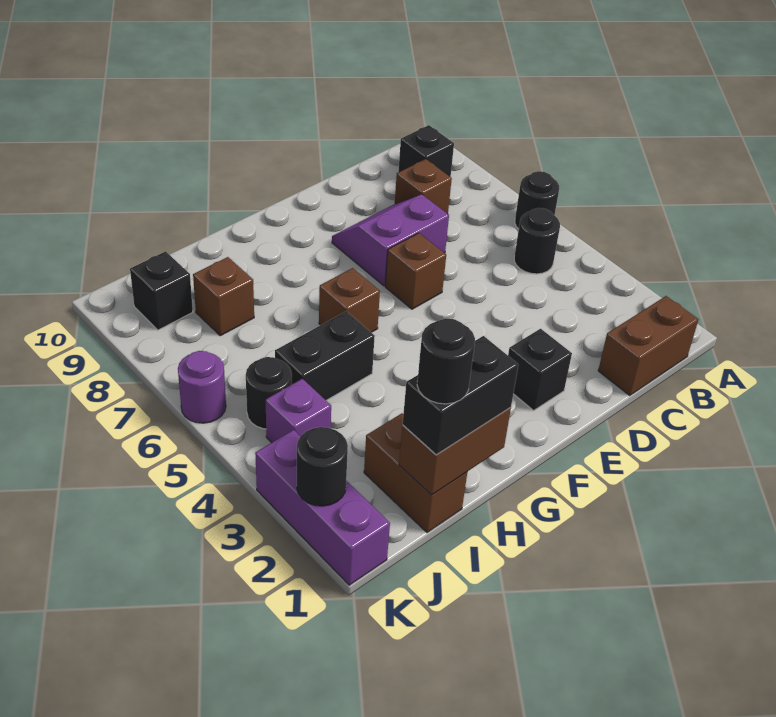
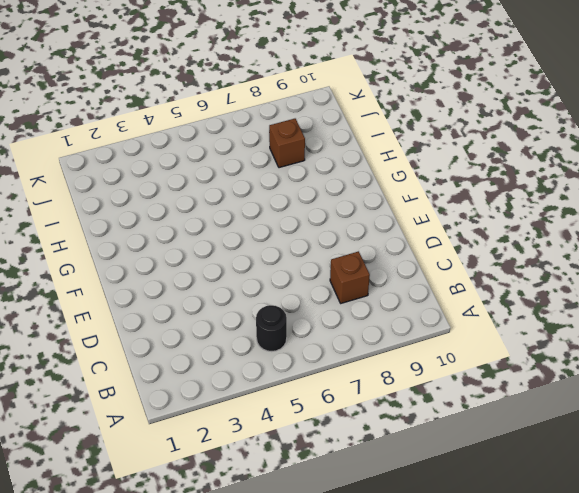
none -> black 1x1 round brick [515,171,559,229]
none -> brown 1x2 brick [598,296,698,395]
none -> black 1x1 brick [398,125,454,177]

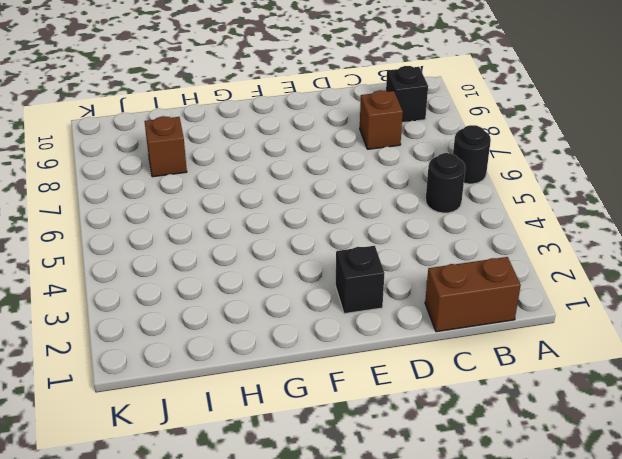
none -> purple 2x2 slope [332,194,449,286]
none -> brown 1x1 brick [385,233,446,309]
none -> brown 1x1 brick [319,268,380,332]

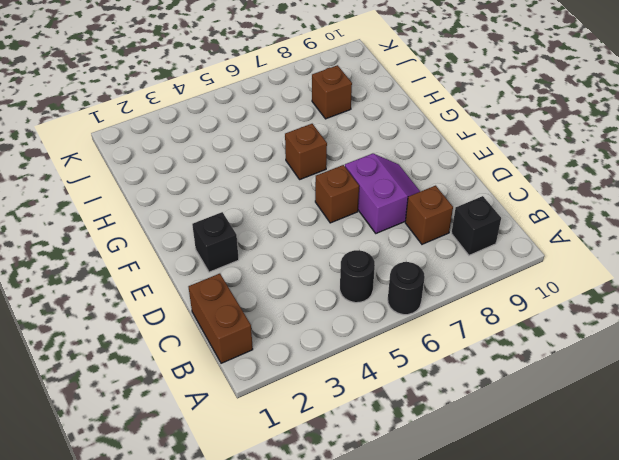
none -> black 1x2 brick [275,311,375,400]
none -> brown 1x2 brick [364,413,467,532]
none -> purple 1x1 brick [266,379,331,443]

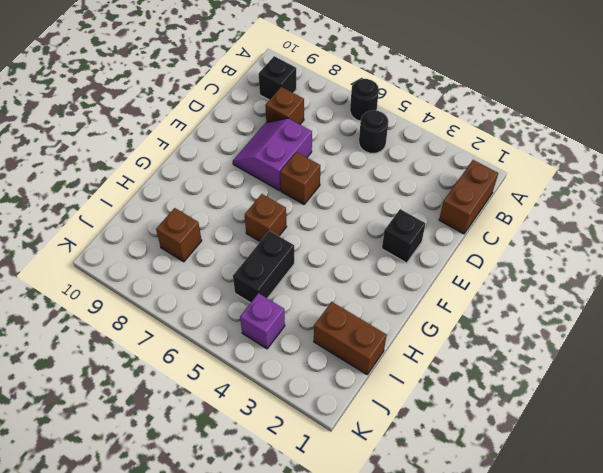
none -> black 1x1 round brick [246,357,292,429]
none -> black 1x1 brick [130,251,193,330]
none -> purple 1x3 brick [255,430,390,585]

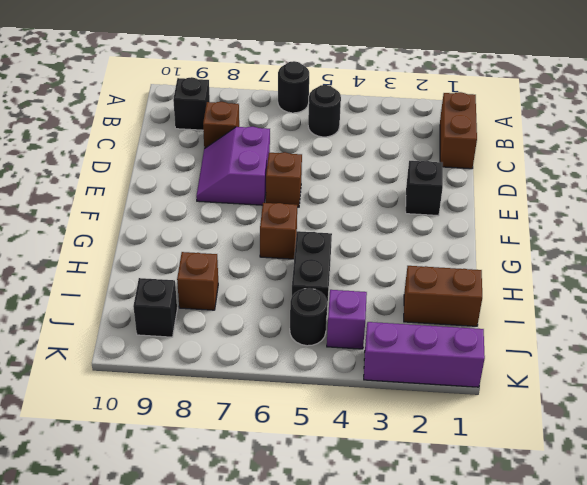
none -> purple 1x1 round brick [178,351,226,423]
none -> brown 1x2 brick [399,407,511,495]
none -> black 1x1 round brick [297,427,348,506]

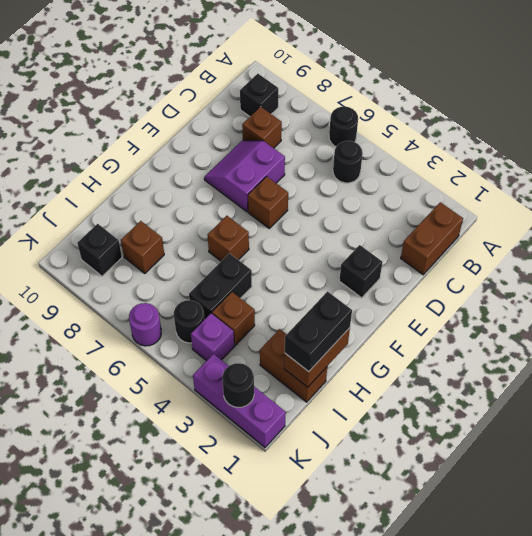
brown 1x1 brick [212,292,255,345] -> none
none -> black 1x1 round brick [417,319,475,404]

